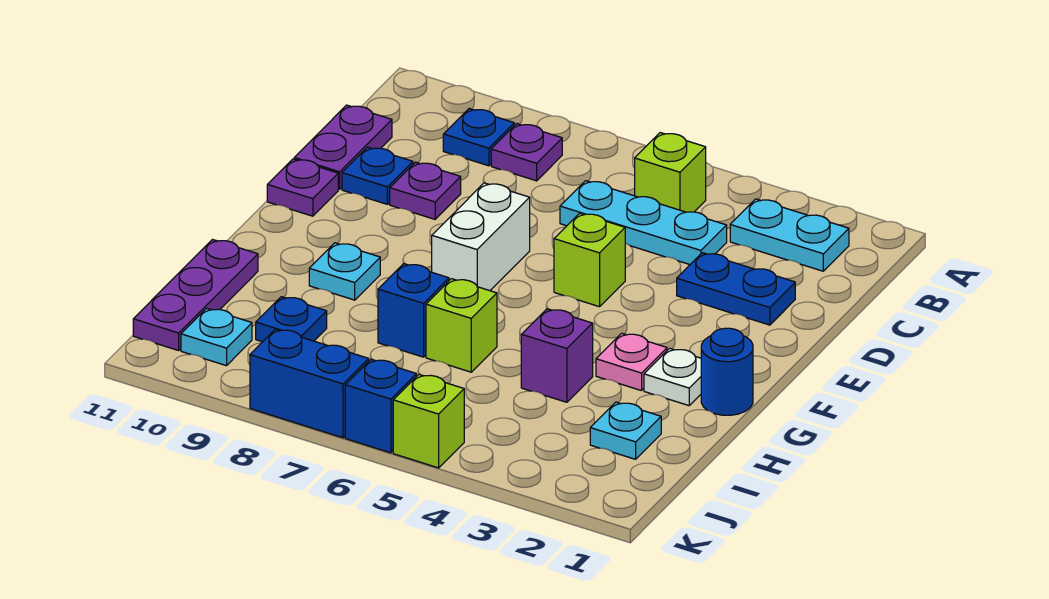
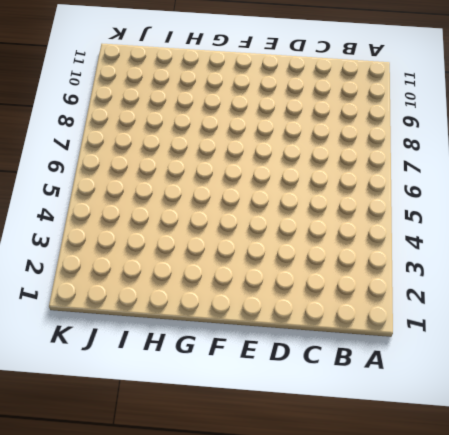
none -> cyan 1x2 plate [730,199,849,271]
none -> lime 1x1 brick [635,133,706,212]
none -> purple 1x1 plate [491,124,562,181]

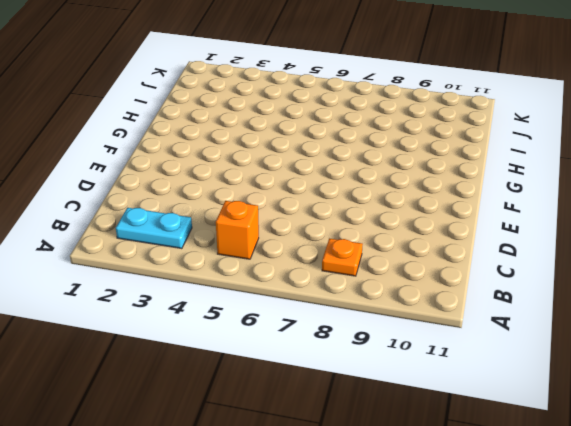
orange 1x1 brick [216,201,259,259] -> lime 1x1 brick [635,133,706,212]
orange 1x1 plate [322,238,363,276] -> purple 1x1 plate [491,124,562,181]
none -> blue 1x1 plate [443,109,514,166]
none -> cyan 1x3 plate [560,181,727,265]
none -> purple 1x2 plate [294,105,392,189]

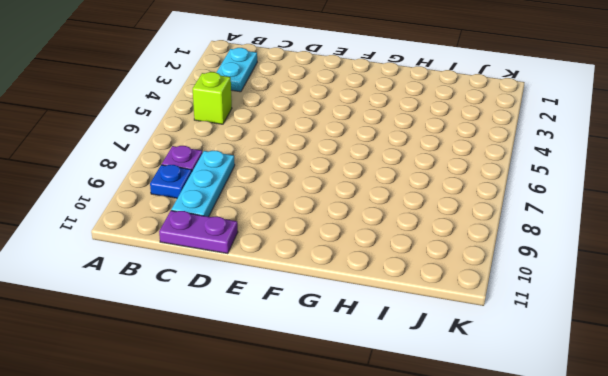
cyan 1x3 plate [171,151,235,217] -> cyan 1x3 plate moved to [560,181,727,265]
none -> blue 1x2 plate [677,253,795,325]
none -> purple 1x1 plate [390,162,461,219]
none -> blue 1x1 plate [342,147,413,204]

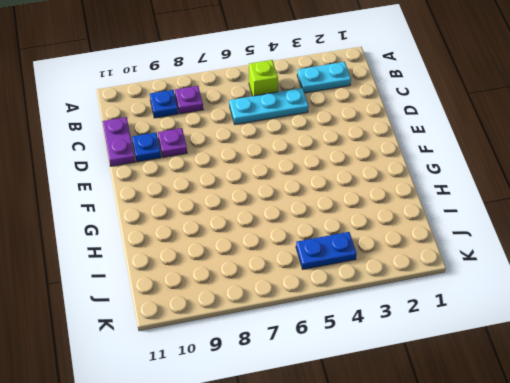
blue 1x2 plate [296,232,357,269] -> blue 1x2 plate moved to [677,253,795,325]
none -> lime 1x1 brick [554,213,625,307]
none -> white 1x2 brick [432,183,530,291]
none -> purple 1x1 plate [267,159,338,216]

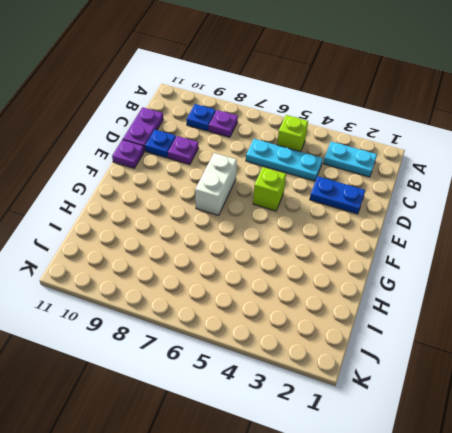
none -> blue 1x1 round brick [701,328,753,415]
none -> white 1x1 plate [644,348,701,406]
none -> pink 1x1 plate [596,333,667,391]

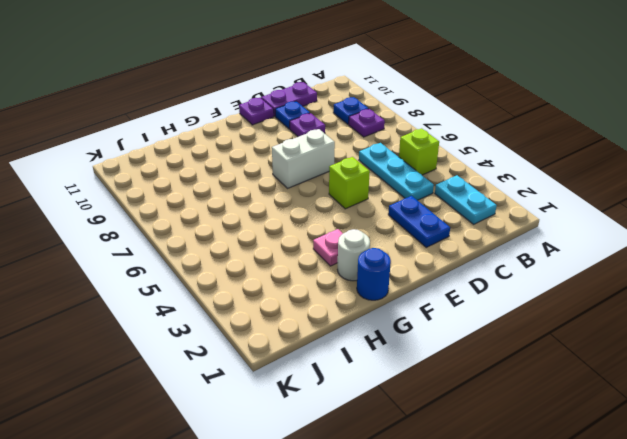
white 1x1 round brick [338,229,370,281] -> white 1x1 plate [644,348,701,406]
none -> cyan 1x1 plate [309,243,380,300]
none -> purple 1x1 brick [521,309,593,402]
none -> lime 1x1 brick [426,279,497,372]

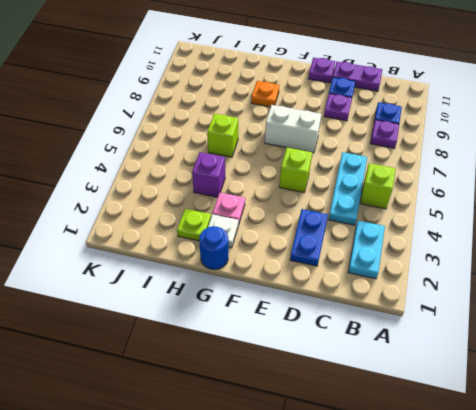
orange 1x1 plate [251,81,279,107] -> cyan 1x1 plate [309,243,380,300]
lime 1x1 plate [177,209,211,241] -> none
none -> blue 1x1 brick [378,264,449,357]
none -> purple 1x3 plate [133,240,258,350]
none -> cyan 1x1 plate [590,402,661,459]

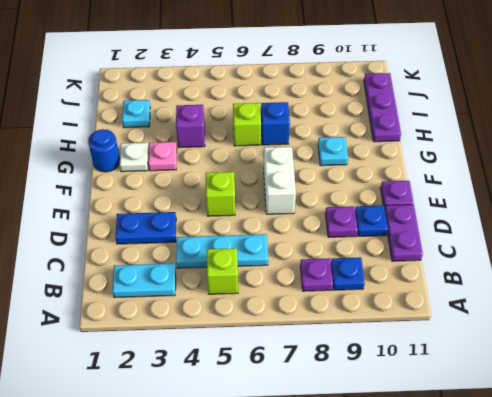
none -> blue 1x1 plate [256,297,327,342]
none -> cyan 1x1 plate [181,308,252,366]
none -> lime 1x1 brick [393,374,464,468]

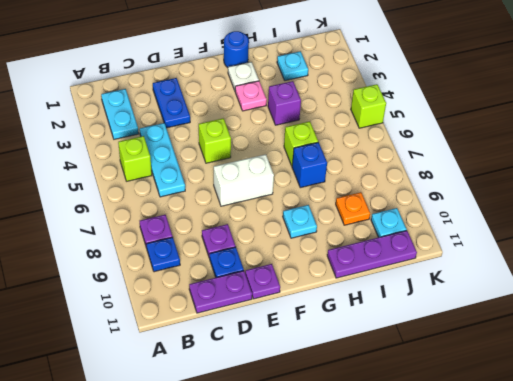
orange 1x1 plate [336,192,370,225] -> blue 1x1 plate [256,297,327,342]
none -> blue 1x1 brick [345,359,416,453]
none -> blue 1x2 brick [250,329,369,438]

